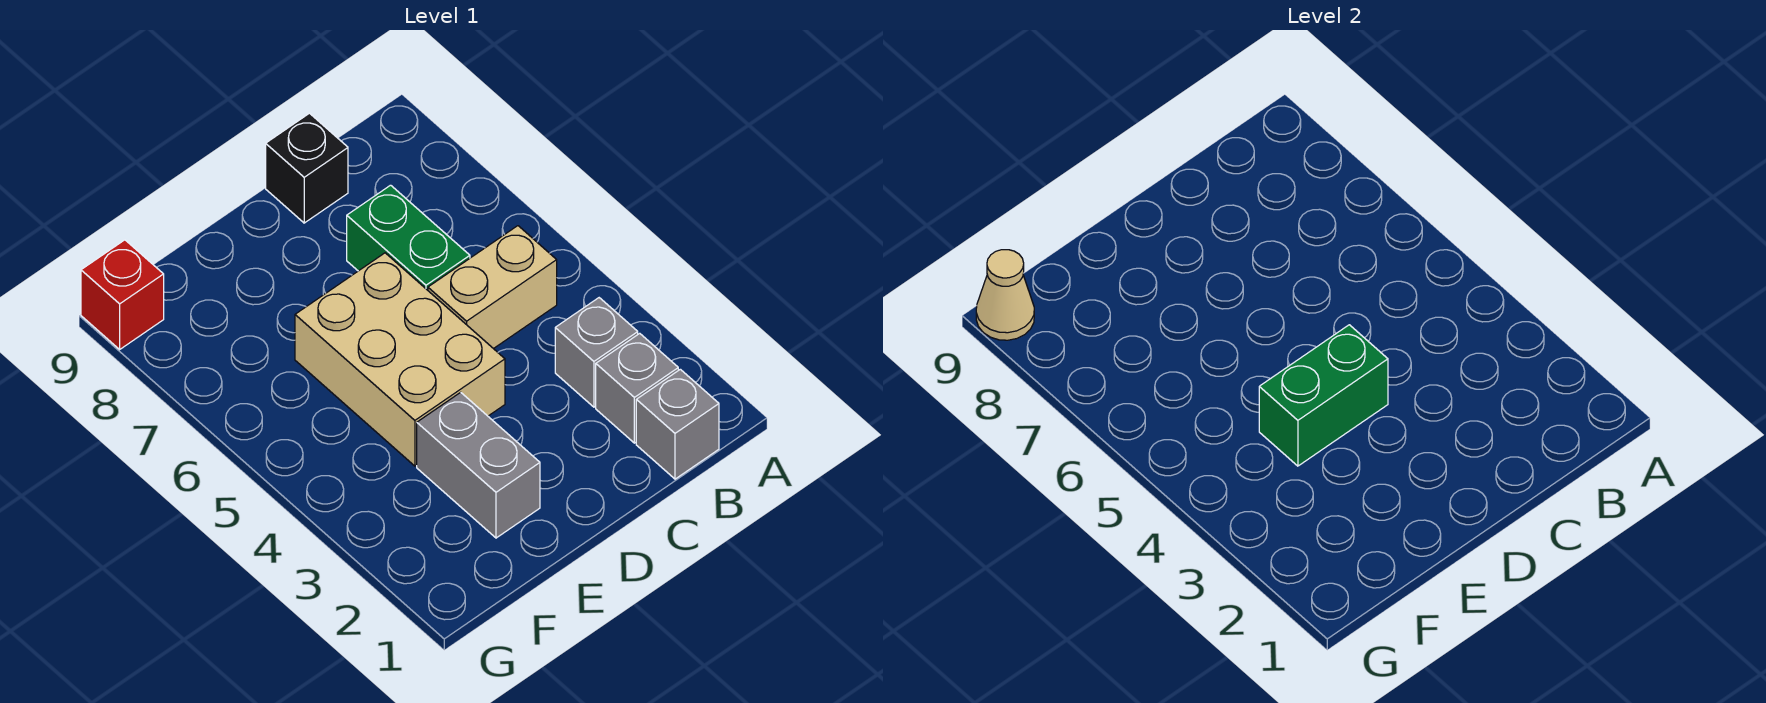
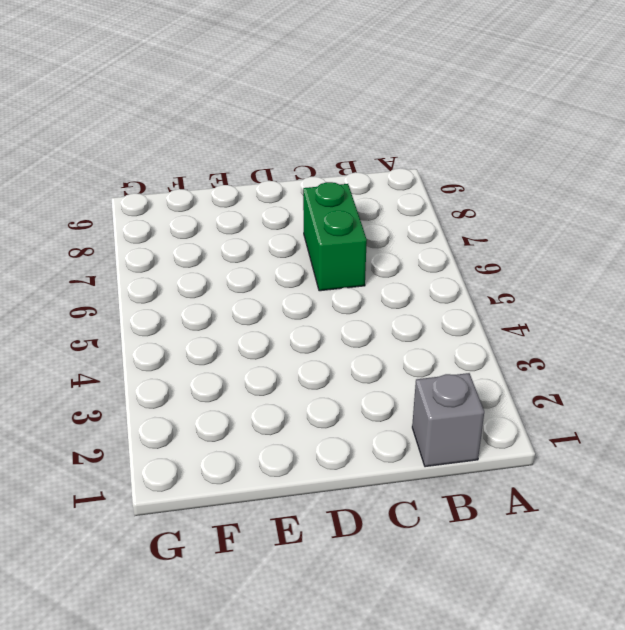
none -> grey 1x1 brick [596,333,678,443]
none -> grey 1x1 brick [555,298,638,407]

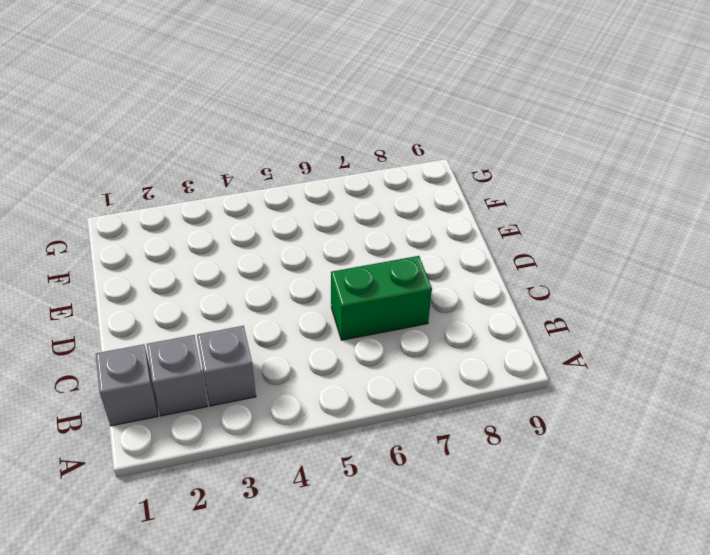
none -> tan 1x2 brick [428,226,557,349]
none -> black 1x1 brick [266,113,348,223]

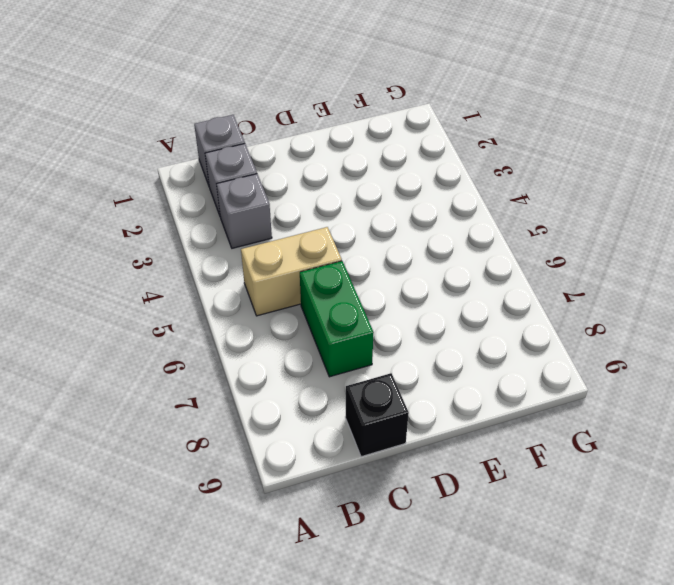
none -> tan 2x3 brick [295,253,505,466]
none -> grey 1x2 brick [417,392,540,538]

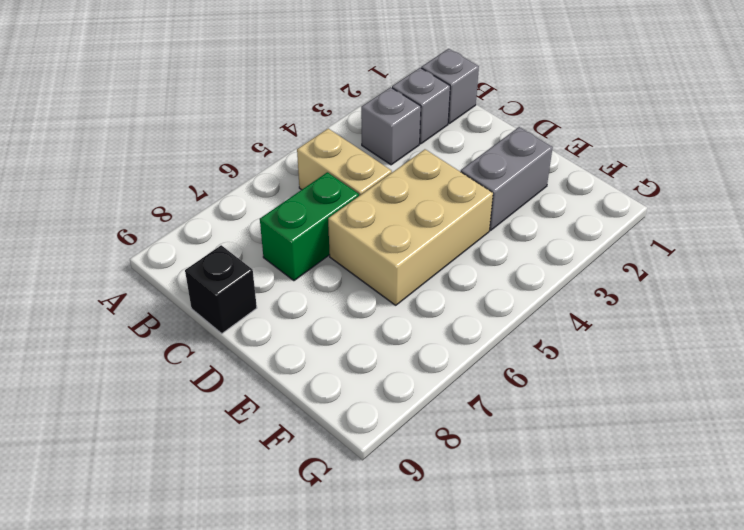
none -> red 1x1 brick [81,240,164,349]
none -> green 1x2 brick [1259,325,1388,466]

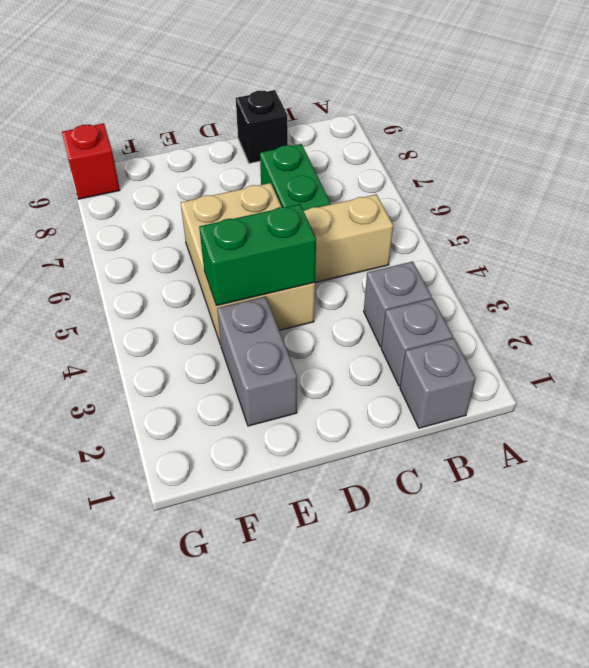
none -> tan 1x1 cone [976,250,1034,340]

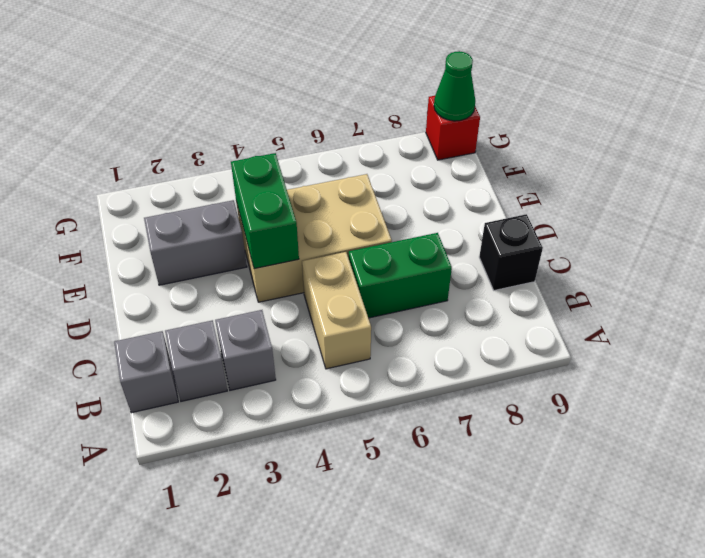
green 1x1 cone [434,51,475,121] -> tan 1x1 cone [976,250,1034,340]

